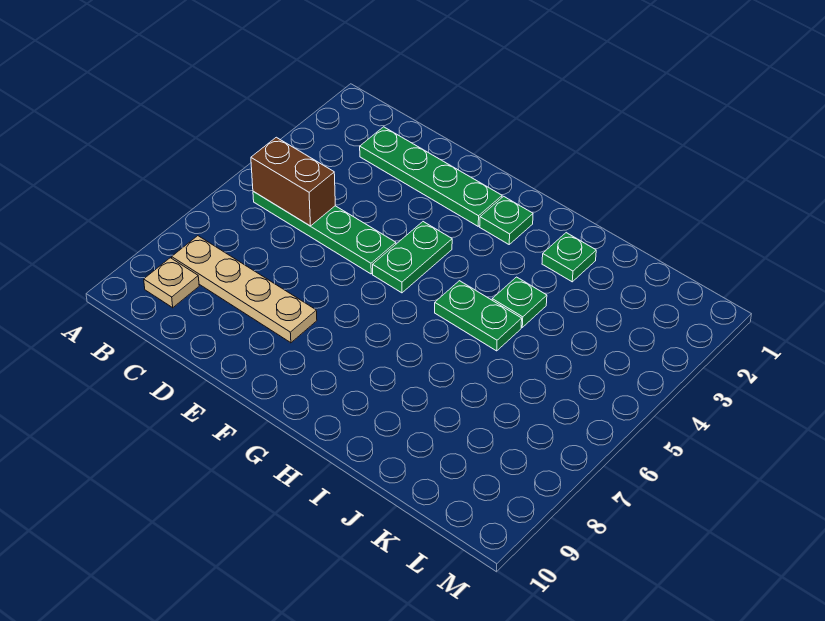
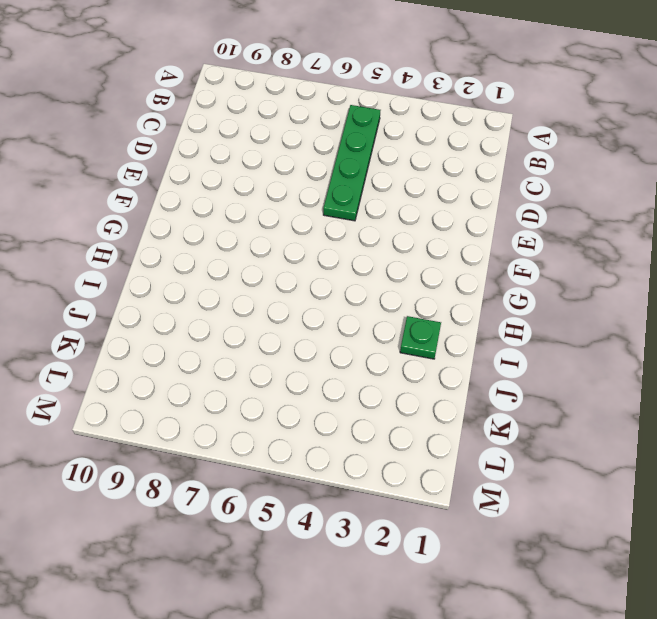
none -> tan 1x4 plate [172,236,317,343]
none -> tan 1x1 plate [144,258,199,308]

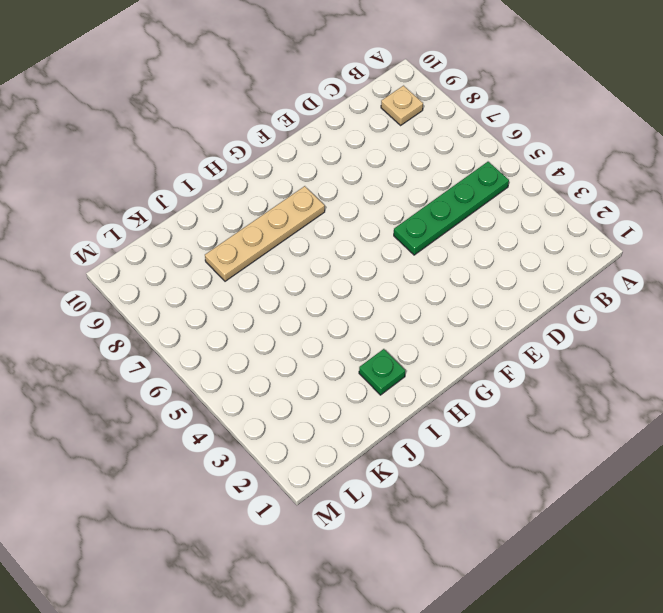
tan 1x4 plate [205,186,325,281] -> tan 1x4 plate moved to [172,236,317,343]
none -> green 1x4 plate [360,127,502,226]
none -> green 1x2 plate [373,222,452,293]

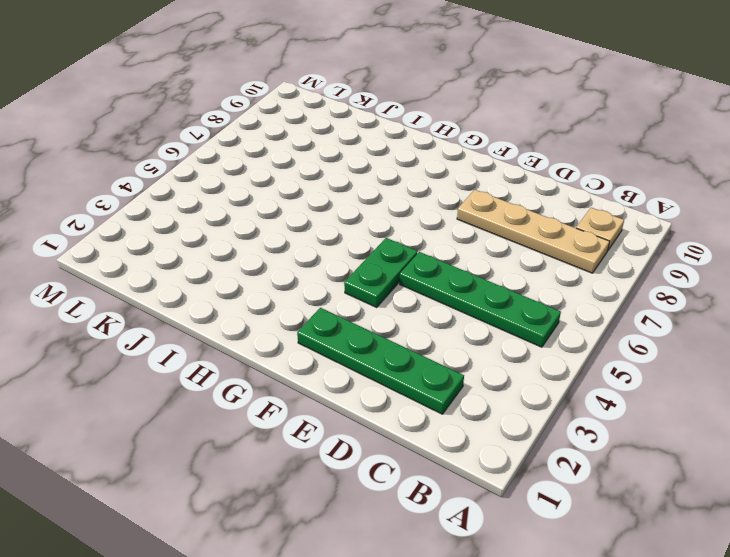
none -> green 1x1 plate [480,196,533,244]
none -> green 1x2 plate [435,281,522,351]

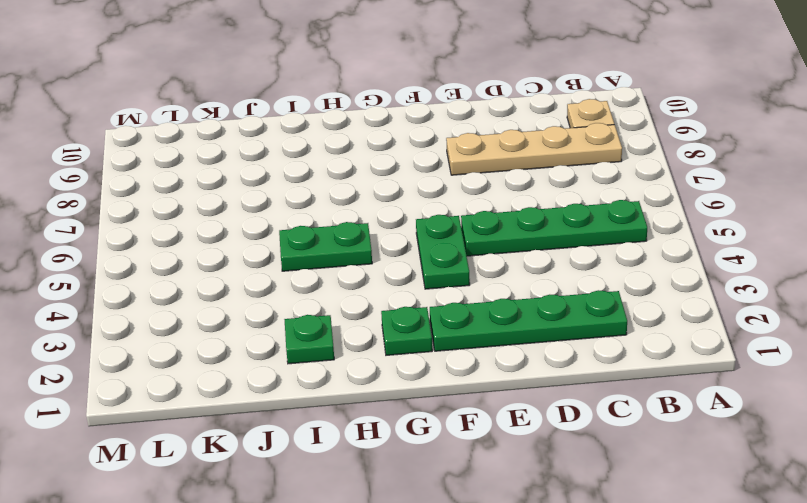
none -> green 1x1 plate [492,277,547,327]
none -> brown 1x2 brick [251,137,335,226]

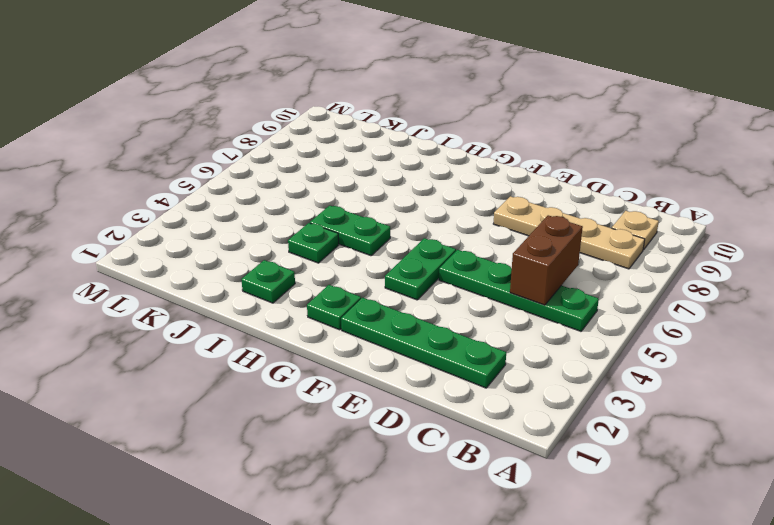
brown 1x2 brick [510,215,583,305] -> brown 1x2 brick turned to [251,137,335,226]

